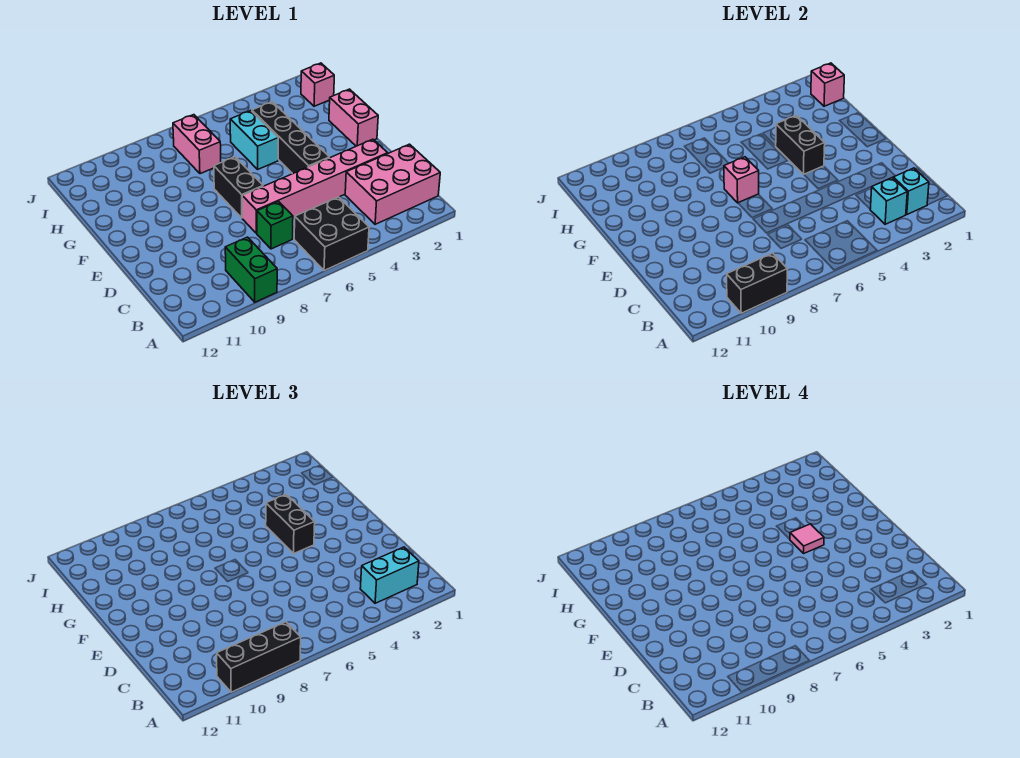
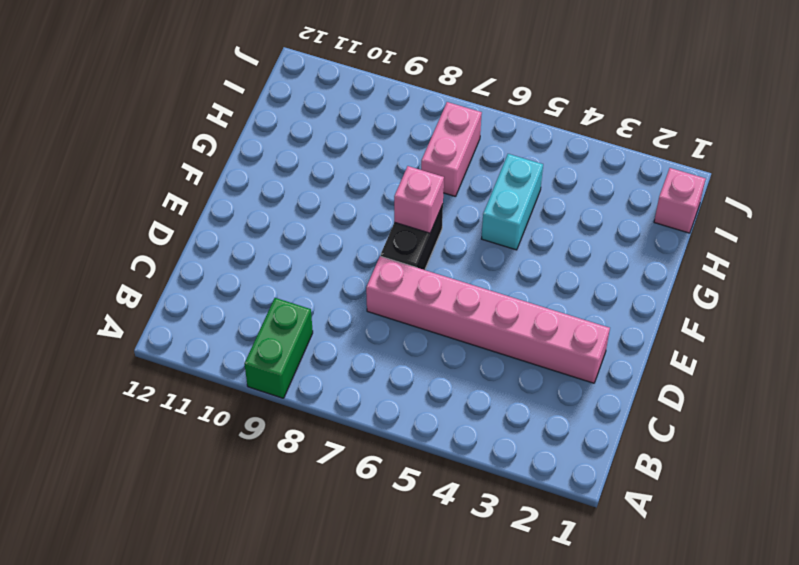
none -> black 2x2 brick [294,197,369,271]
none -> pink 2x3 brick [345,144,440,224]
none -> green 1x1 brick [257,201,293,249]

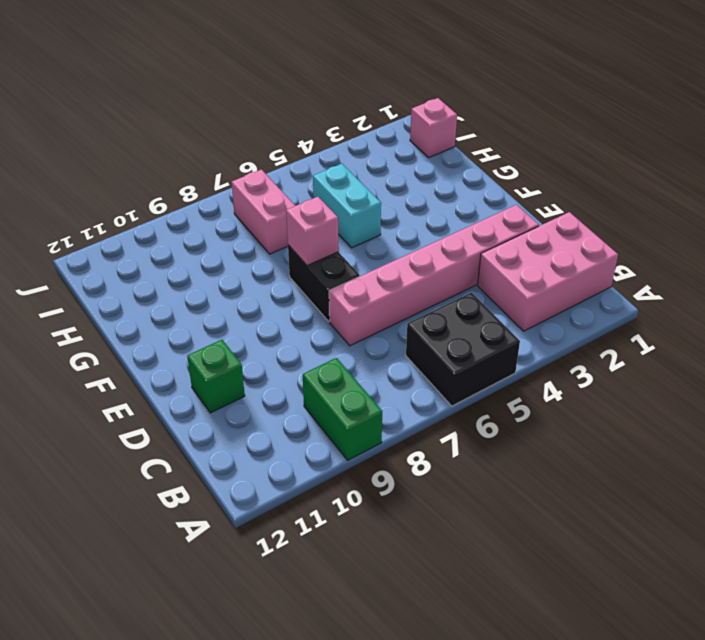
green 1x1 brick [187,340,245,413] -> green 1x1 brick moved to [257,201,293,249]
none -> black 1x4 brick [252,102,329,174]
none -> pink 1x2 brick [329,89,378,146]
none -> black 1x2 brick [727,253,787,313]

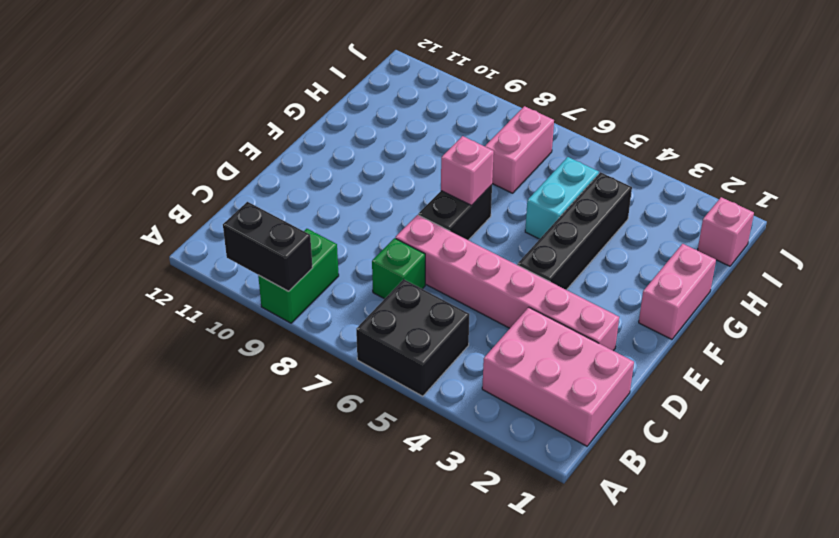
none -> cyan 1x1 brick [893,168,929,214]
none -> cyan 1x1 brick [870,178,907,224]
none -> black 1x2 brick [776,115,825,174]

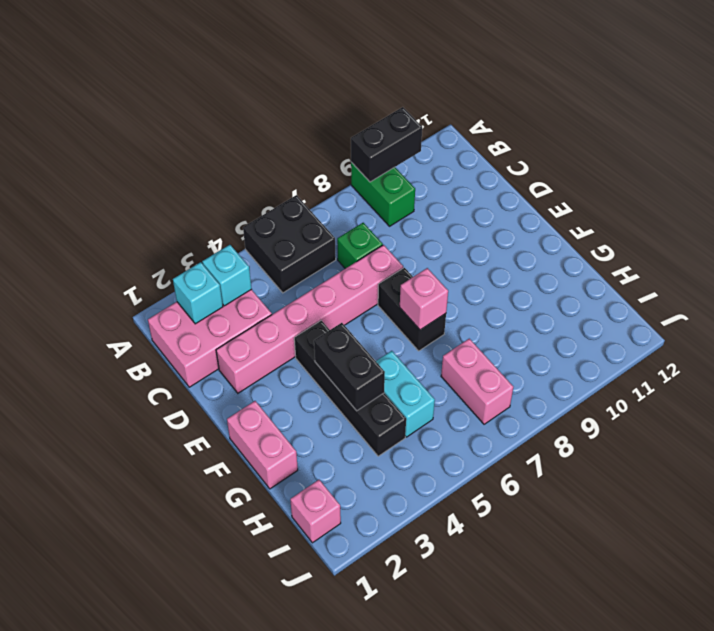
none -> pink 1x1 brick [811,63,844,106]
none -> black 1x3 brick [217,622,301,692]
none -> cyan 1x2 brick [360,547,419,603]

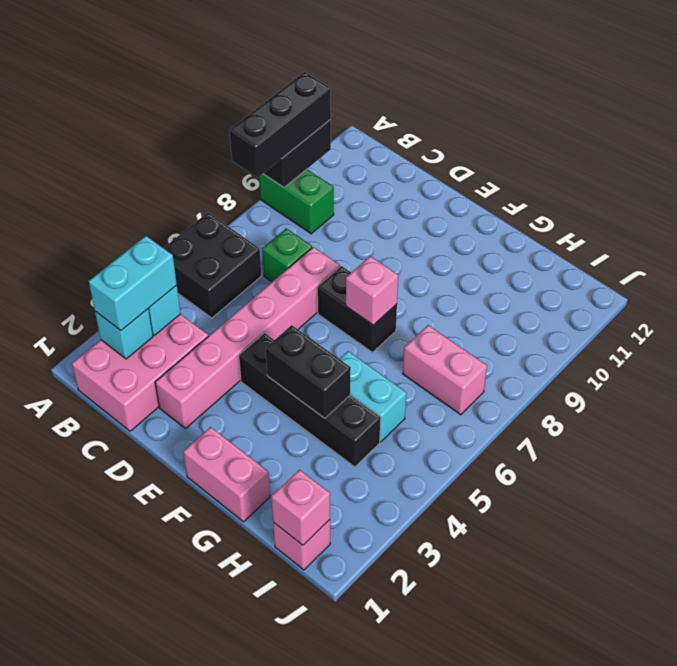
none -> black 1x2 brick [266,494,315,554]
none -> pink 1x1 tile [790,524,824,554]

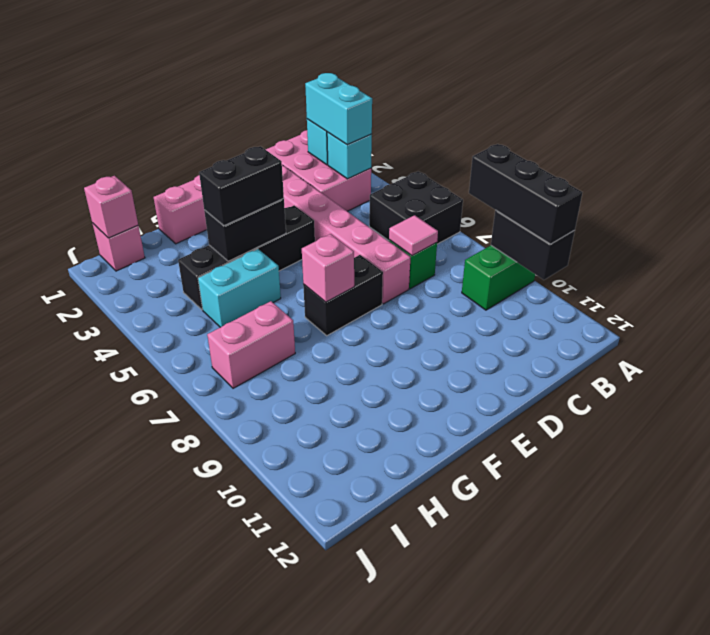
pink 1x1 tile [389,215,438,256] -> pink 1x1 tile moved to [790,524,824,554]

